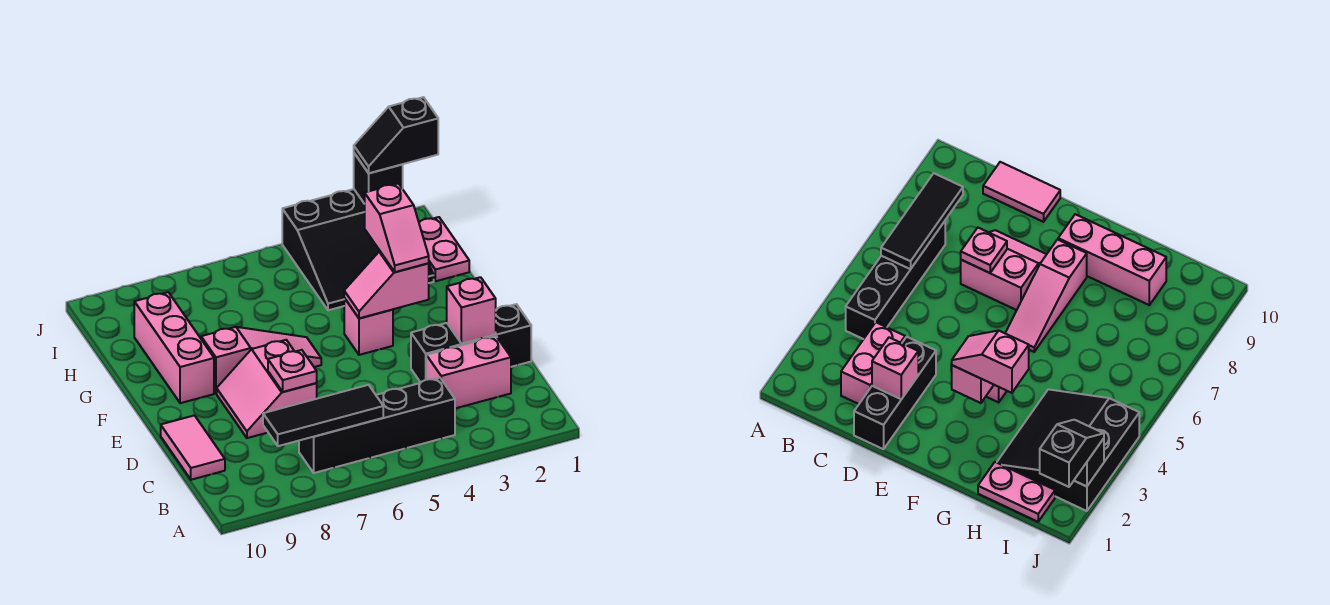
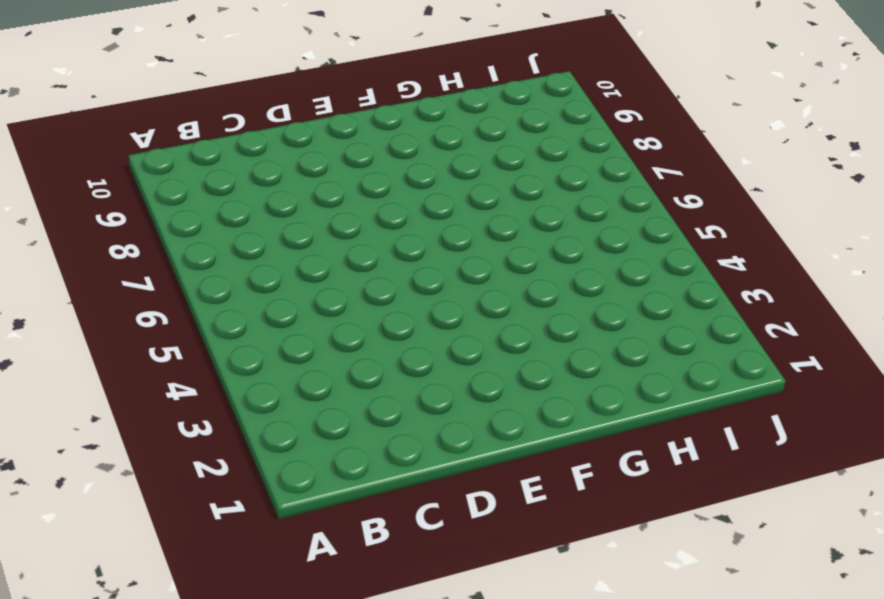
none -> black 1x4 brick [299,378,455,473]
none -> pink 1x2 brick [426,336,511,408]
none -> pink 1x2 tile [161,415,225,480]

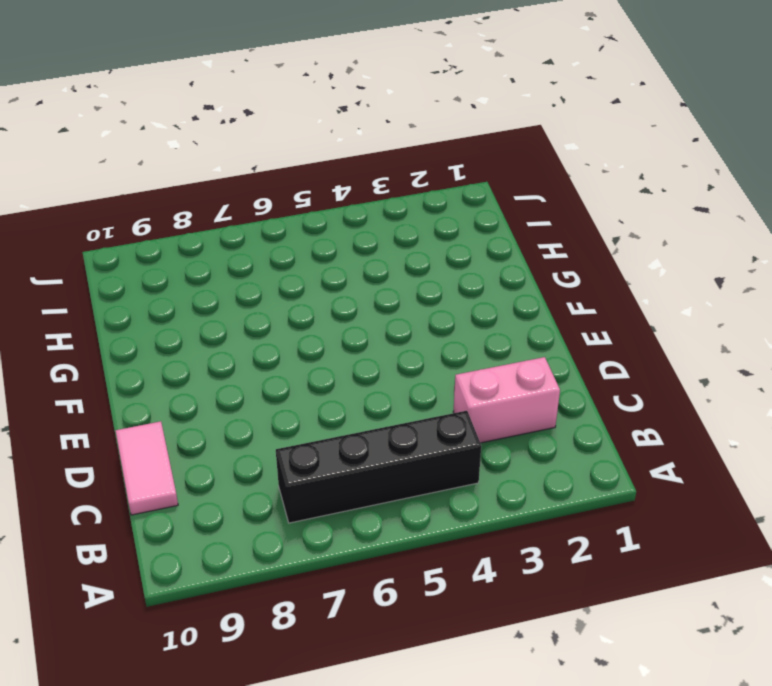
none -> black 1x3 brick [411,304,531,383]
none -> pink 2x2 slope [217,340,317,438]
none -> pink 1x1 brick [344,298,393,355]

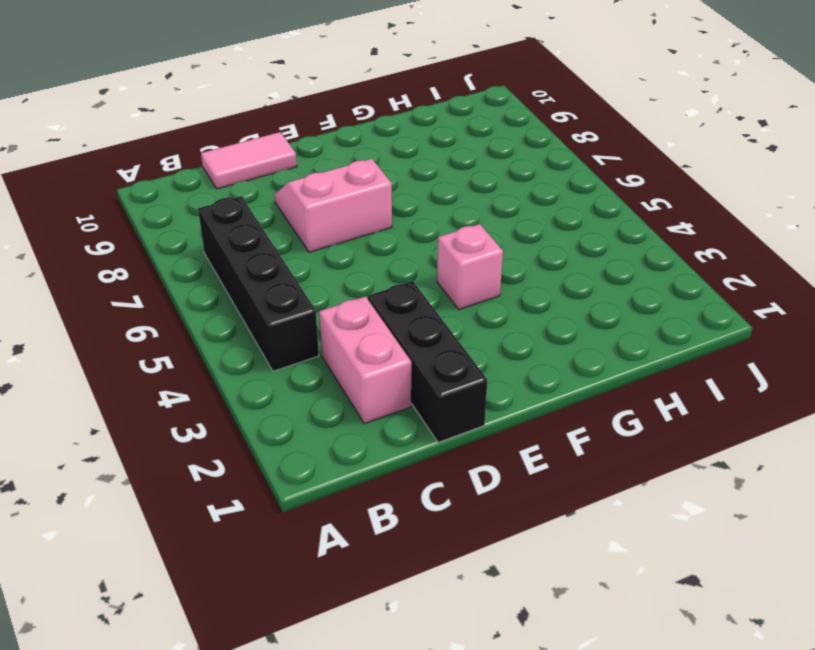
none -> pink 1x3 slope [201,327,321,394]
none -> pink 1x3 brick [134,292,214,403]
none -> pink 1x2 plate [419,217,469,281]

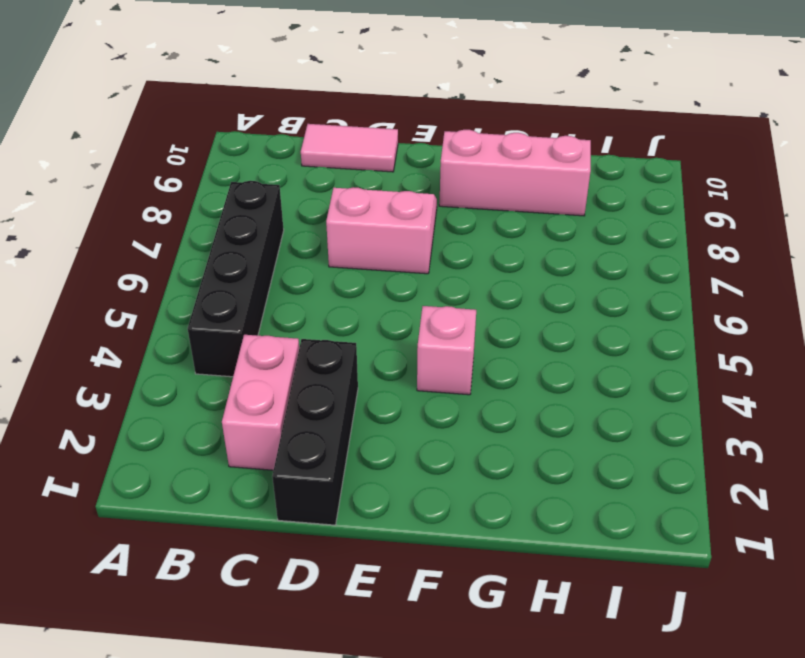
none -> pink 1x3 slope [201,327,321,394]
none -> pink 1x2 plate [419,217,469,281]
none -> black 3x3 slope [282,189,434,310]

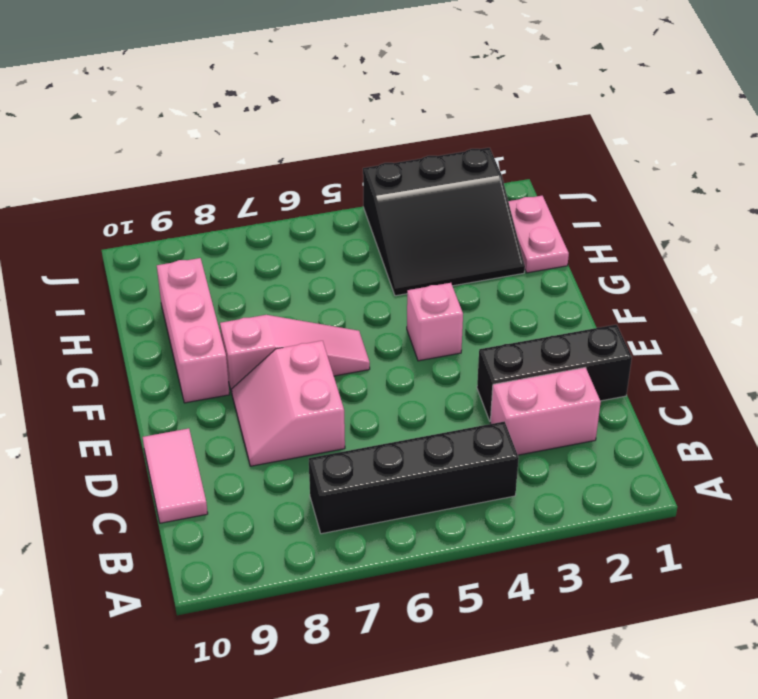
none -> black 1x3 tile [263,385,383,446]
none -> pink 1x1 brick [447,277,496,344]
none -> pink 1x1 plate [268,350,317,392]

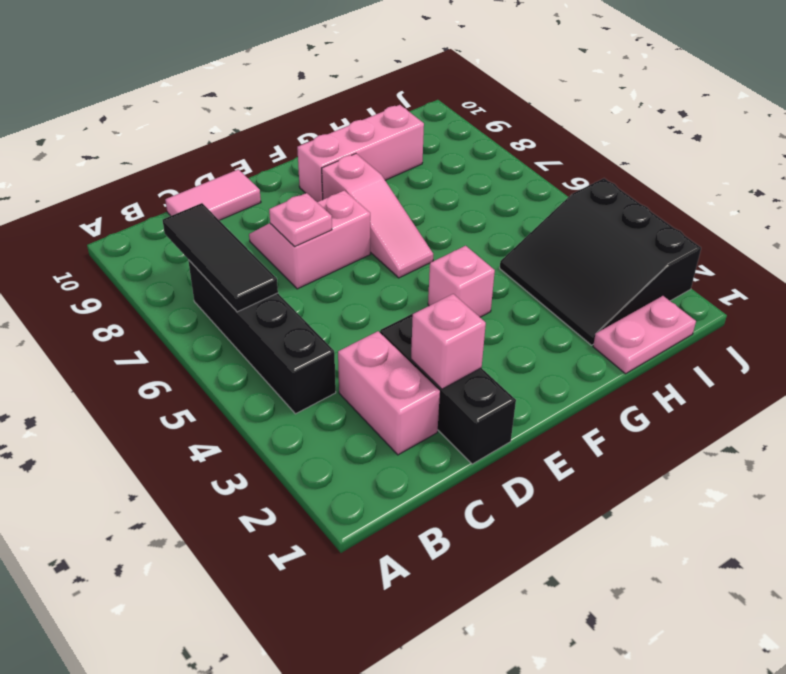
none -> pink 1x2 slope [344,252,429,318]
none -> black 1x1 brick [354,153,403,204]
none -> pink 1x2 slope [365,183,429,272]

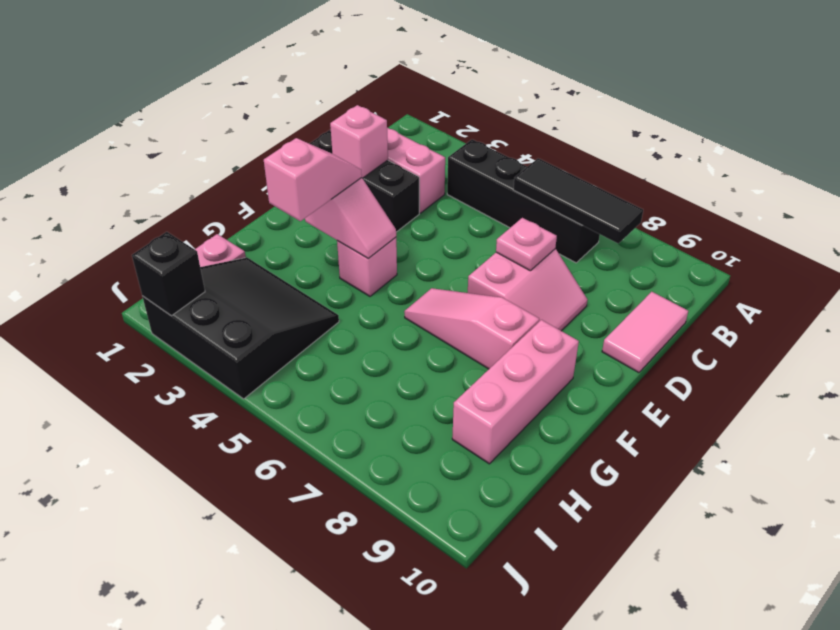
none -> black 1x2 slope [354,97,438,173]

